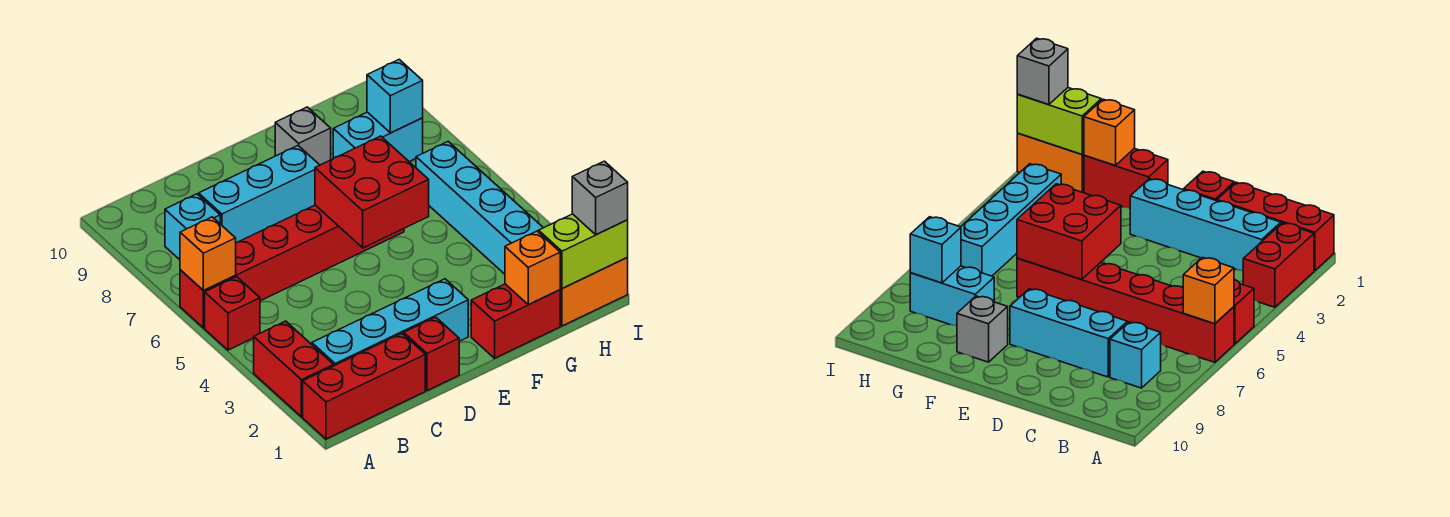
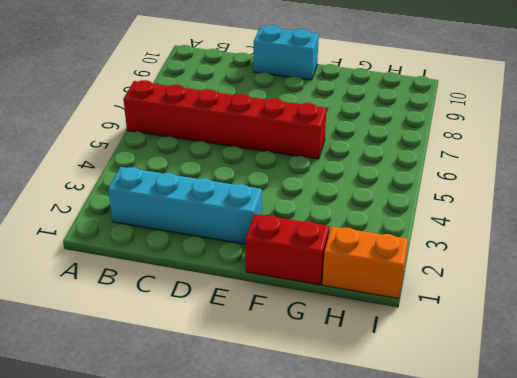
cyan 1x2 brick [254,25,319,80] -> cyan 1x2 brick moved to [333,112,423,162]
none -> red 1x3 brick [303,334,425,439]
none -> red 1x2 brick [254,321,334,417]
none -> red 1x1 brick [205,277,260,350]

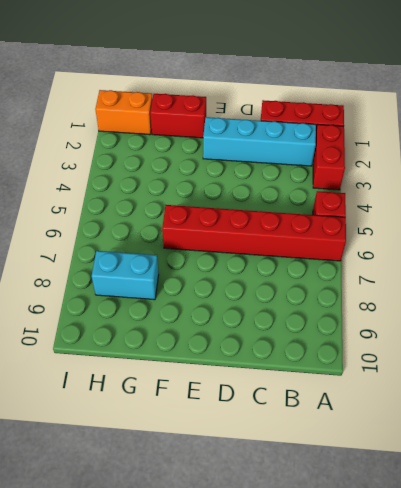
none -> cyan 1x1 brick [165,194,220,260]
none -> cyan 1x3 brick [199,146,319,243]
none -> red 1x1 brick [404,317,459,391]

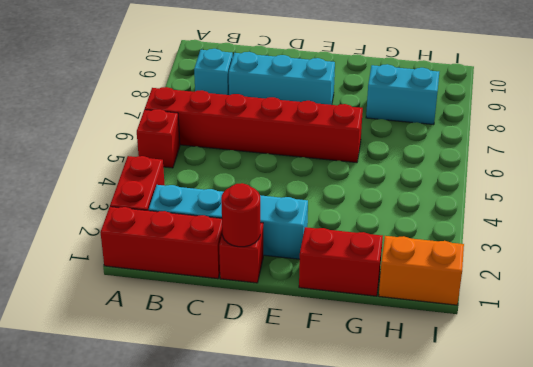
red 1x1 round brick [221,183,260,247] -> none
none -> grey 1x1 brick [275,107,331,165]
none -> cyan 1x4 brick [416,142,543,274]
none -> orange 1x1 brick [180,217,236,291]

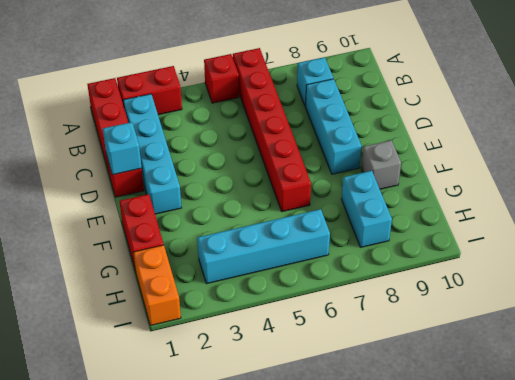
cyan 1x1 brick [103,122,142,175] -> cyan 1x1 brick moved to [367,60,423,133]
none -> orange 1x1 brick [180,217,236,291]
none -> red 2x2 brick [315,136,429,248]
none -> orange 1x1 brick [505,231,560,304]

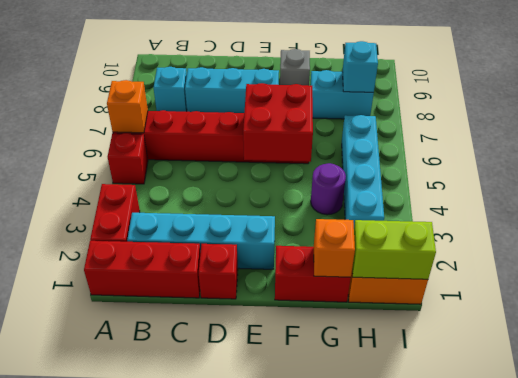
purple 1x1 round brick [311,163,346,215] -> none
none -> grey 1x1 brick [572,161,628,234]

